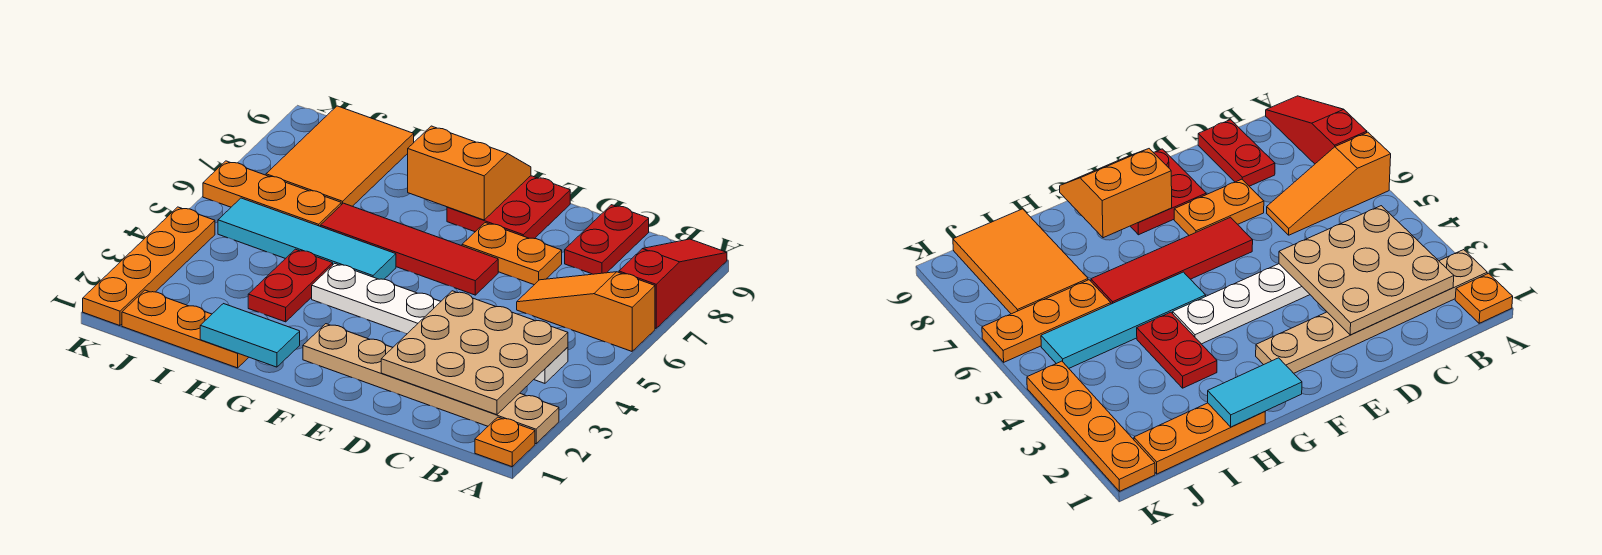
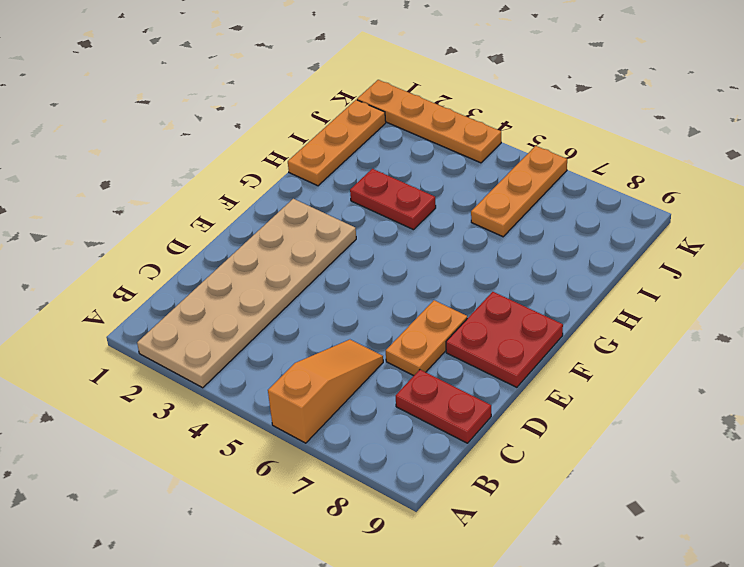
tan 2x6 plate [137,199,356,388] -> tan 1x6 plate [303,324,559,444]
none -> orange 1x1 plate [475,417,535,467]
none -> red 1x3 slope [619,239,727,328]
none -> white 1x6 plate [312,263,568,383]

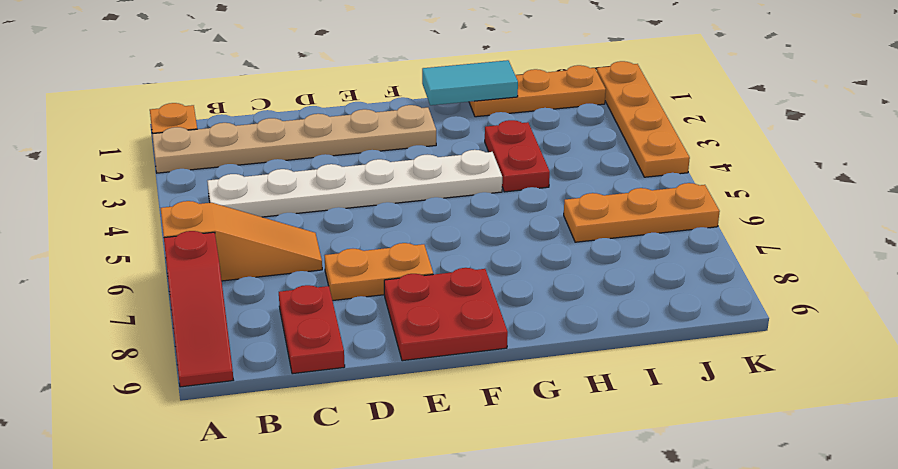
none -> red 1x4 tile [320,203,498,295]
none -> cyan 1x4 tile [218,198,396,279]
none -> orange 2x3 tile [266,106,414,206]

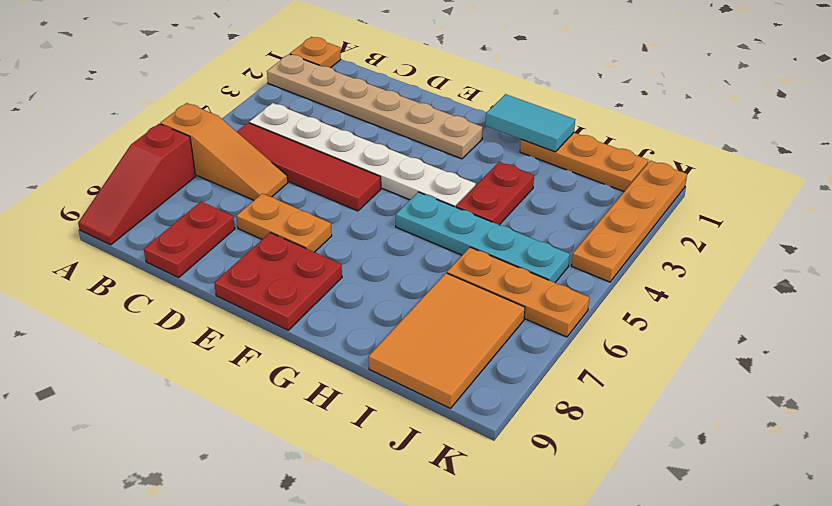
red 1x4 tile [237,123,381,211] -> red 1x4 tile moved to [320,203,498,295]
cyan 1x4 plate [396,192,570,283] -> cyan 1x4 tile [218,198,396,279]
none -> tan 3x3 plate [381,291,568,415]
none -> orange 2x2 slope [408,126,531,220]

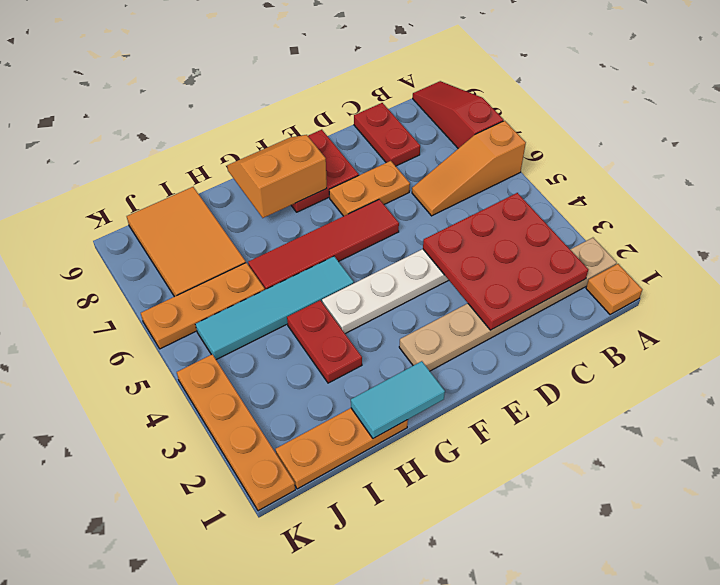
red 3x3 plate [423,193,588,330] -> tan 3x3 plate [381,291,568,415]

